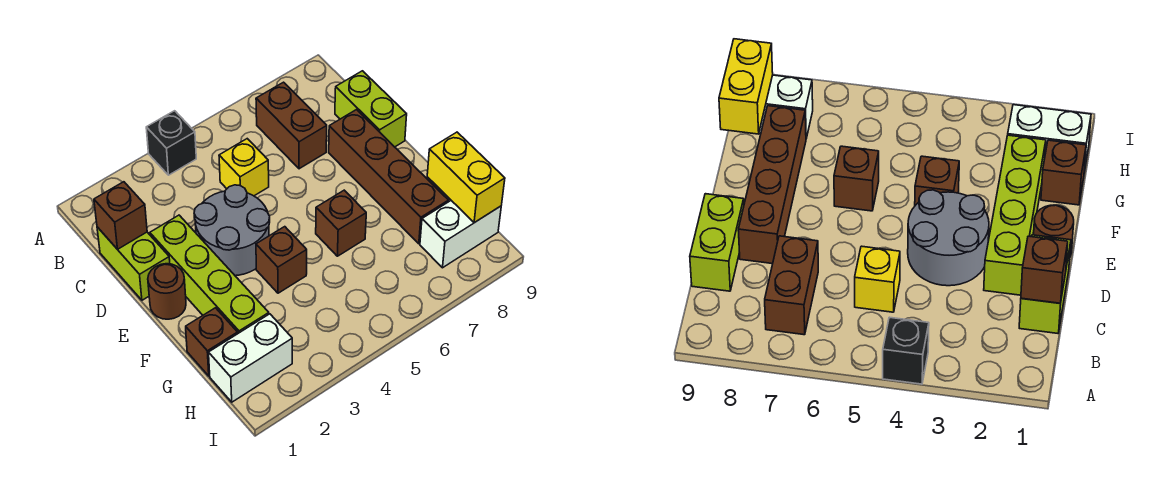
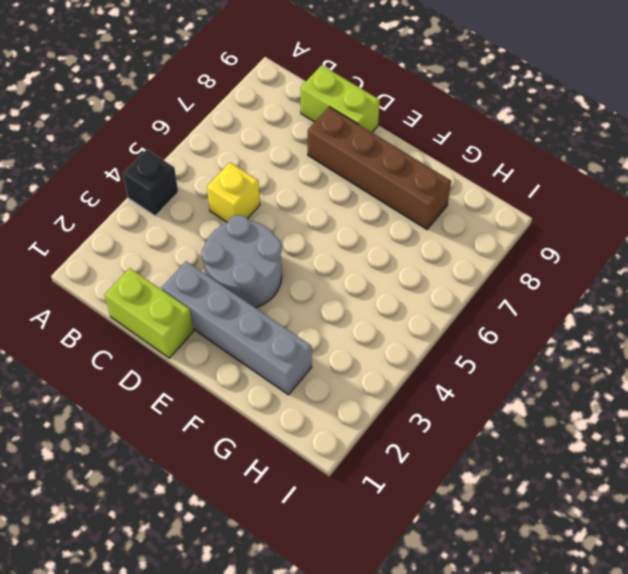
grey 1x4 brick [162,261,312,395] -> lime 1x4 brick [150,215,269,333]
none -> brown 1x2 brick [256,82,327,169]
none -> brown 1x1 round brick [148,264,186,319]
none -> brown 1x1 brick [256,227,307,293]

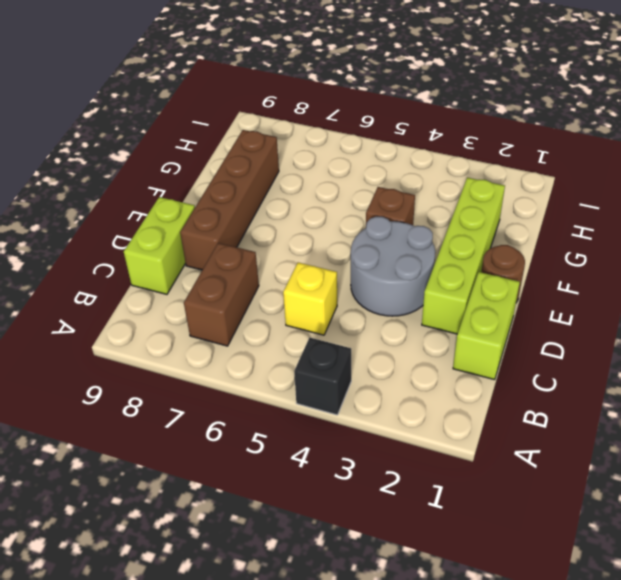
none -> brown 1x1 brick [316,190,366,256]
none -> brown 1x1 brick [186,308,238,376]
none -> white 1x2 brick [209,314,292,402]

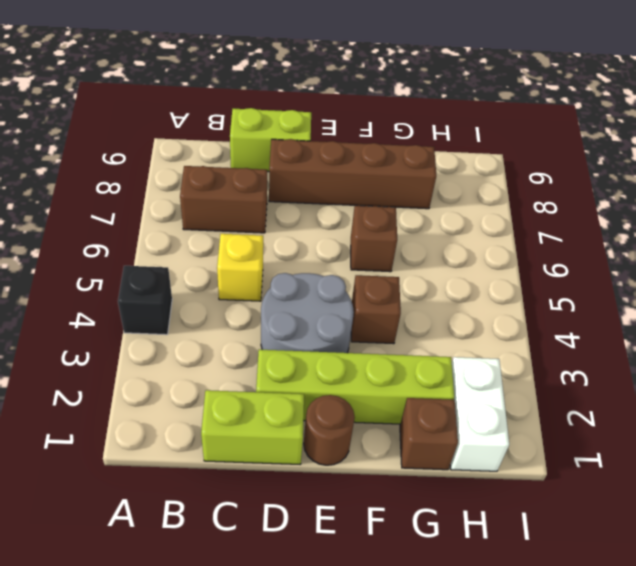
none -> white 1x2 brick [420,201,501,268]
none -> brown 1x1 brick [94,182,147,249]
none -> yellow 1x2 brick [427,132,505,223]

